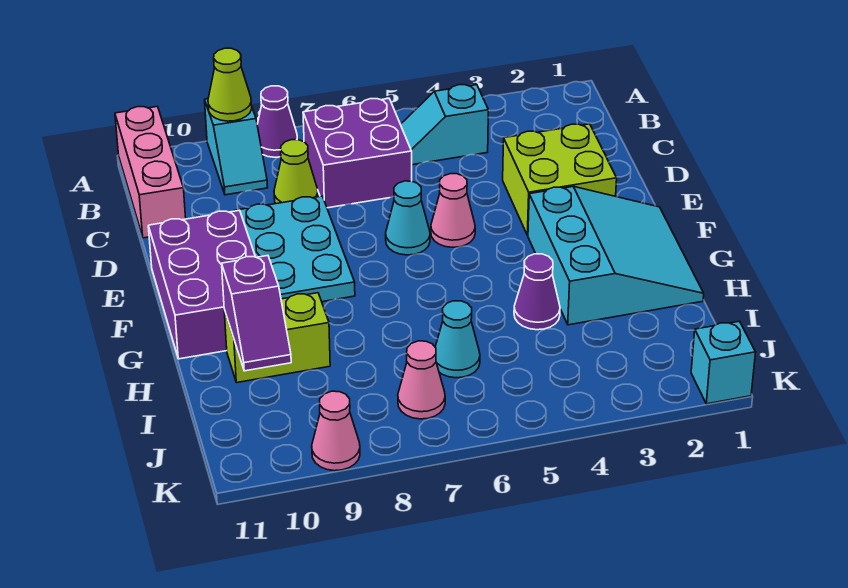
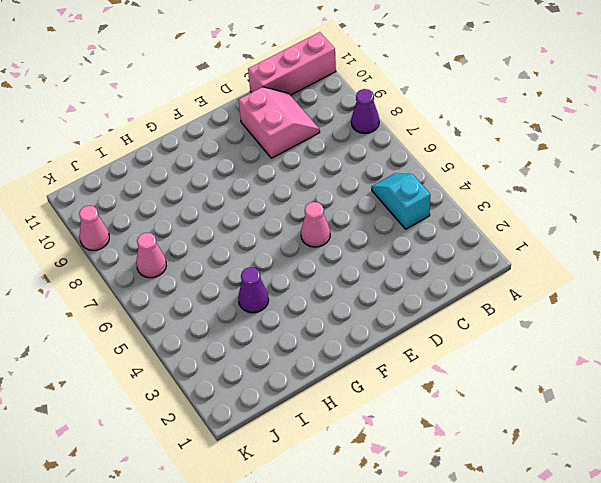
pink 2x2 slope [239,87,320,158] -> cyan 2x3 plate [234,196,355,302]
none -> cyan 1x2 slope [205,99,268,195]
none -> purple 2x2 brick [303,98,412,208]
none -> lime 1x1 cone [274,140,318,204]

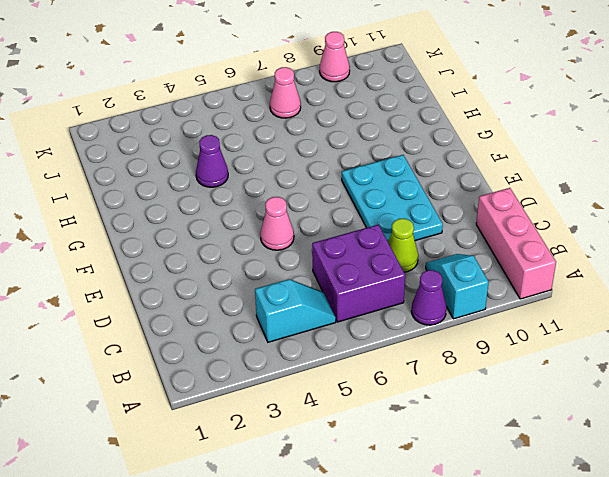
none -> lime 2x2 brick [503,124,617,235]
none -> cyan 1x1 cone [386,181,430,255]
none -> purple 2x3 brick [148,210,255,359]

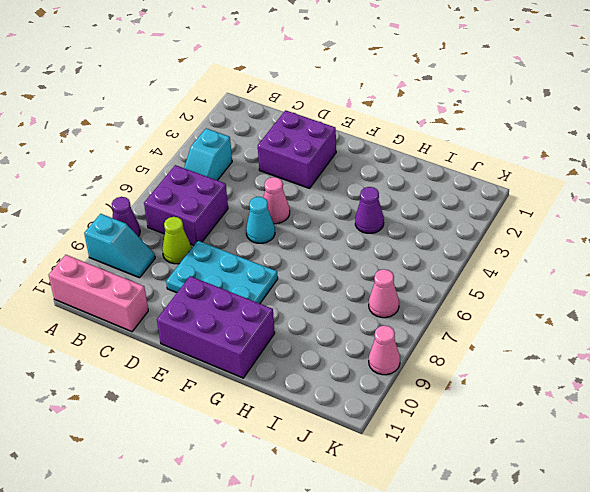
purple 2x2 brick [258,110,336,188] -> lime 2x2 brick [503,124,617,235]
none -> cyan 3x3 slope [528,187,704,325]
none -> lime 1x2 brick [224,293,330,382]
none -> cyan 1x1 cone [435,301,480,378]

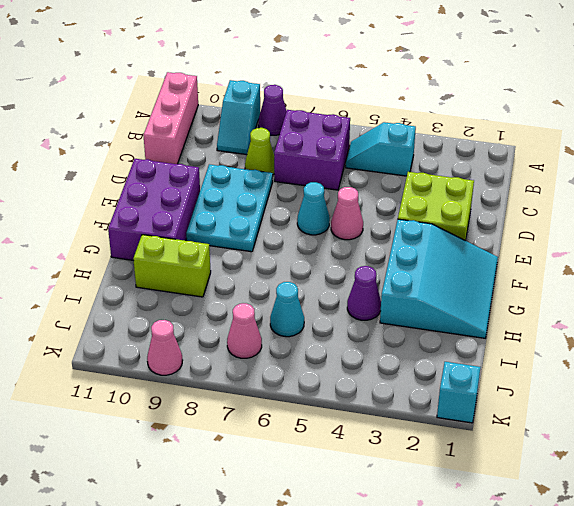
none -> lime 1x1 cone [208,48,252,121]
none -> purple 1x2 slope [222,256,291,371]

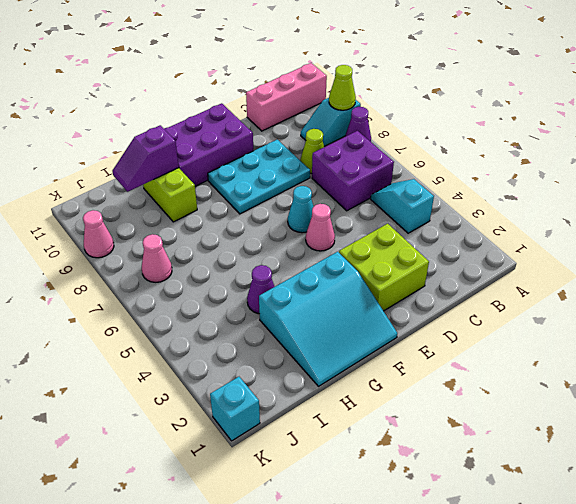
none -> cyan 1x1 cone [435,301,480,378]

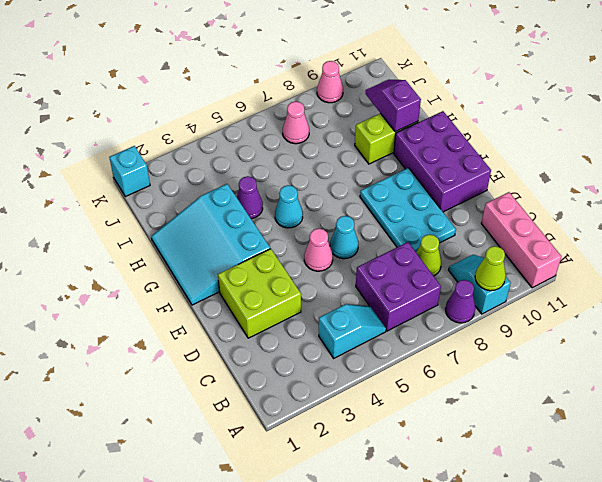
cyan 1x1 cone [275,185,303,228] -> cyan 1x1 cone moved to [435,301,480,378]

